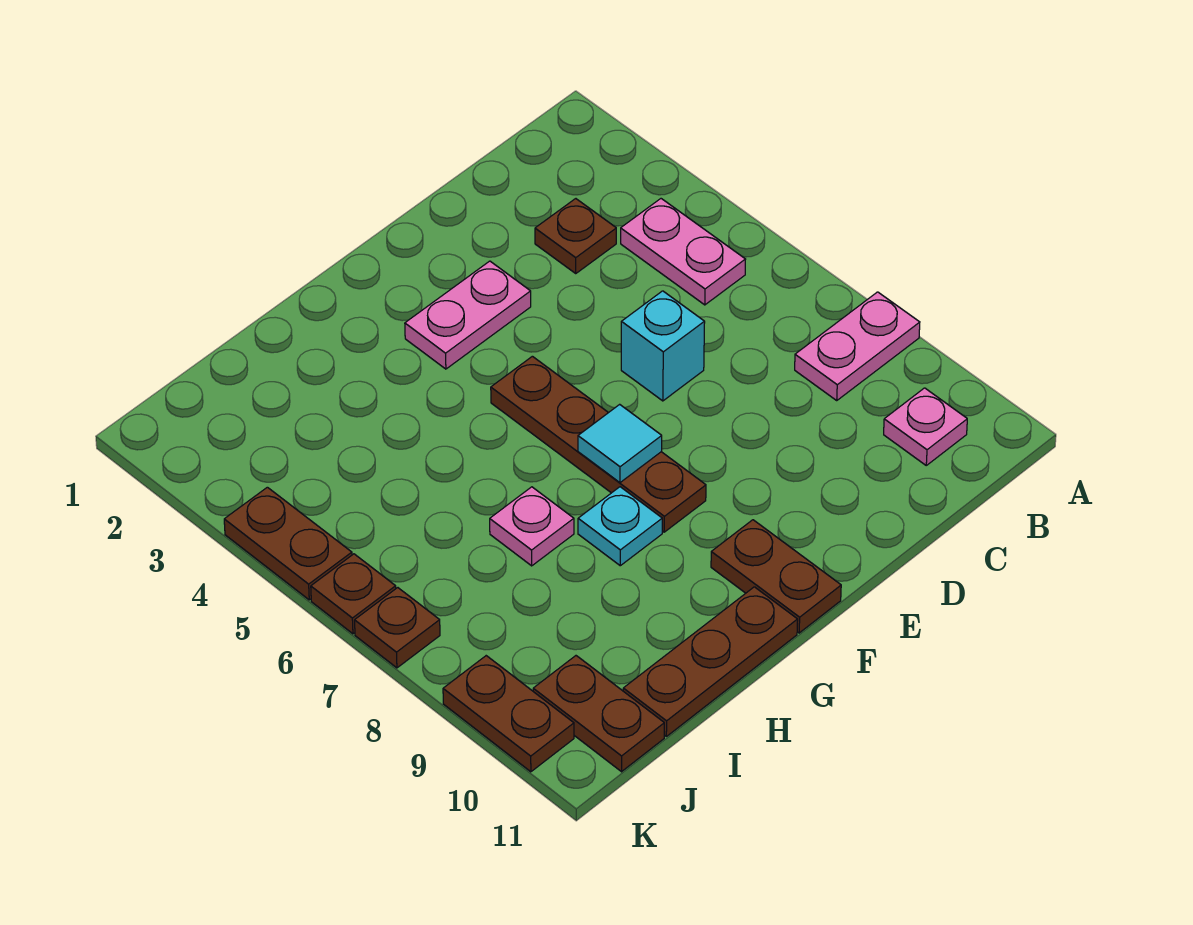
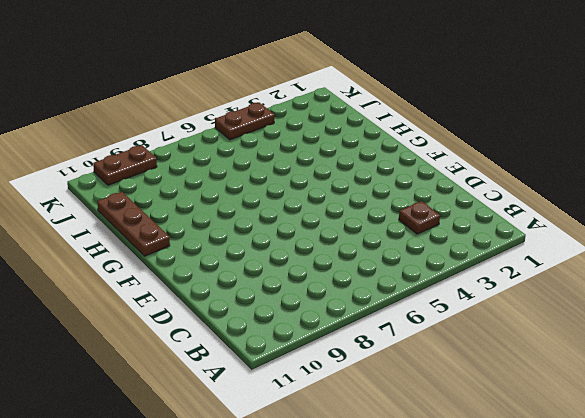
none -> pink 1x2 plate [795,292,920,400]
none -> pink 1x2 plate [621,199,746,305]
none -> pink 1x1 plate [884,388,967,465]

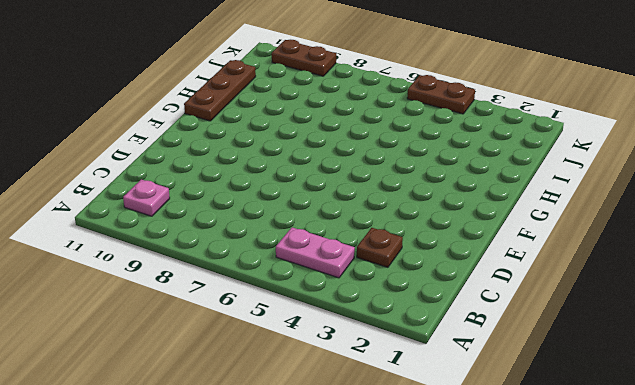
none -> pink 1x2 plate [795,292,920,400]
none -> cyan 1x1 brick [621,291,705,401]
none -> pink 1x2 plate [405,261,531,369]

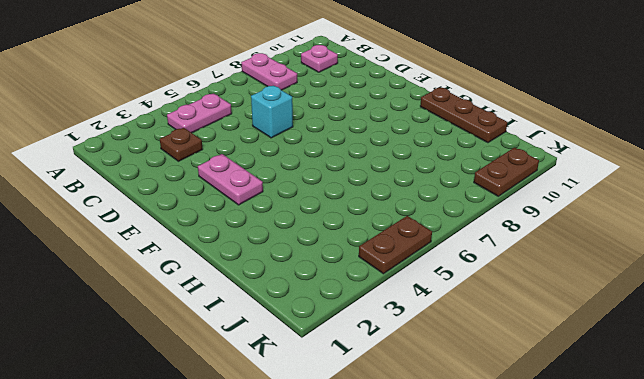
none -> brown 1x4 plate [491,356,706,532]
none -> brown 1x2 plate [711,520,841,633]
none -> cyan 1x1 plate [578,487,662,566]

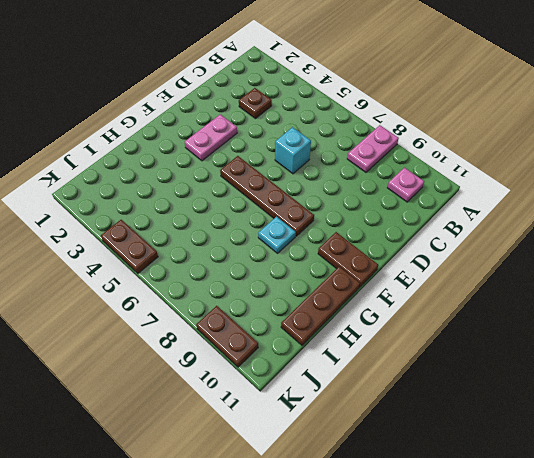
none -> pink 1x2 plate [621,199,746,305]
none -> pink 1x1 plate [490,487,574,566]
none -> brown 1x2 plate [533,656,664,772]

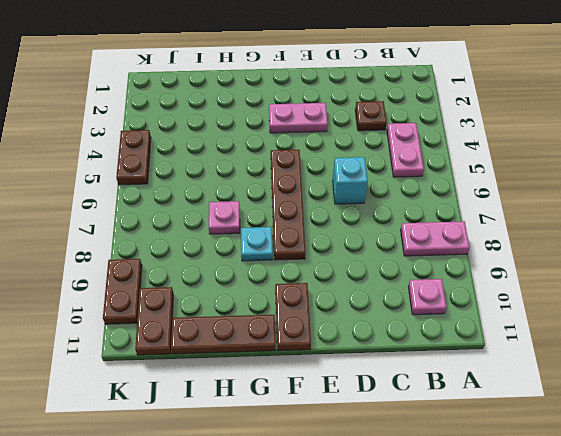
none -> brown 1x1 plate [311,554,396,634]
none -> brown 1x1 plate [355,588,440,668]
none -> cyan 1x1 tile [578,404,662,483]

